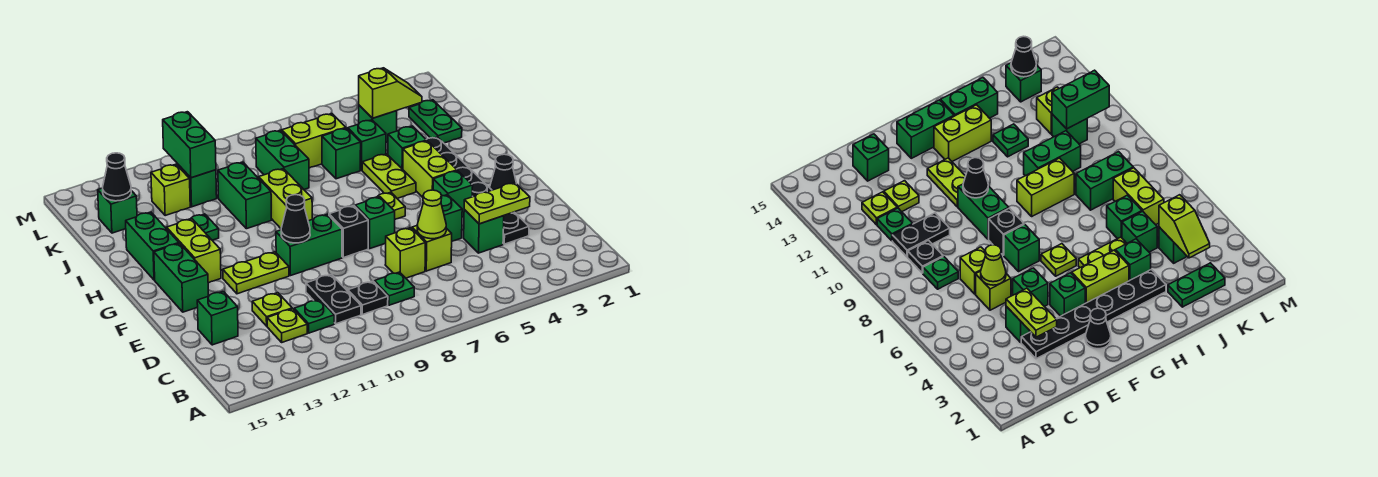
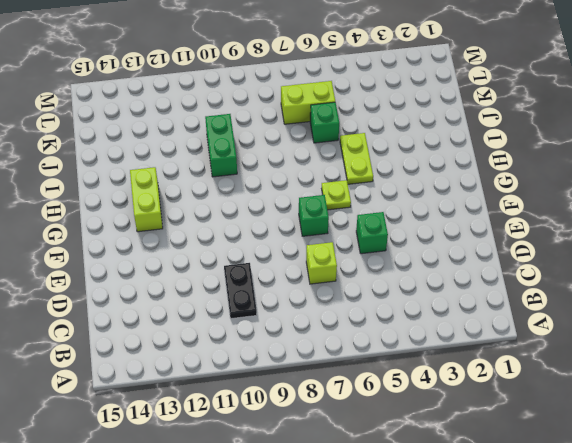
none -> green 1x1 plate [374,272,414,305]
none -> black 1x1 plate [348,281,388,315]
none -> green 1x1 plate [294,300,334,333]
none -> lime 1x1 plate [267,309,307,342]

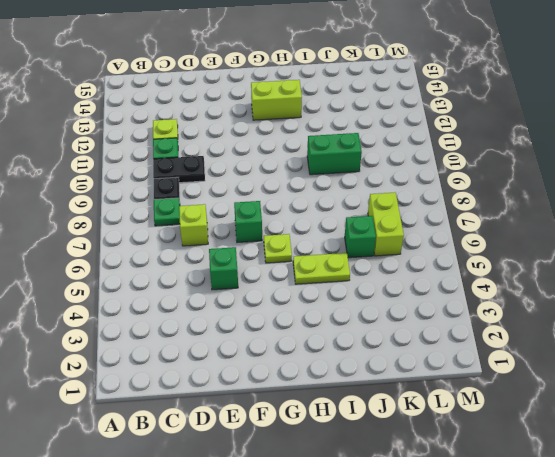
none -> black 1x6 plate [426,137,529,244]
none -> green 1x1 brick [464,210,504,253]
none -> lime 1x1 brick [412,226,452,271]
none -> lime 1x1 plate [252,293,292,326]

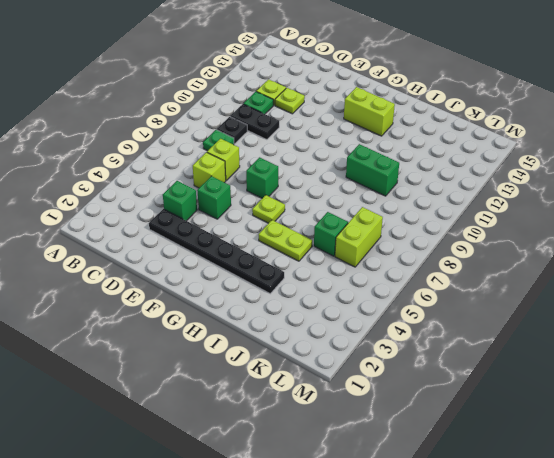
none -> green 1x1 brick [197,291,238,345]
none -> black 1x1 cone [490,154,517,190]
none -> green 1x1 brick [433,171,473,217]
none -> black 1x1 brick [329,206,368,258]

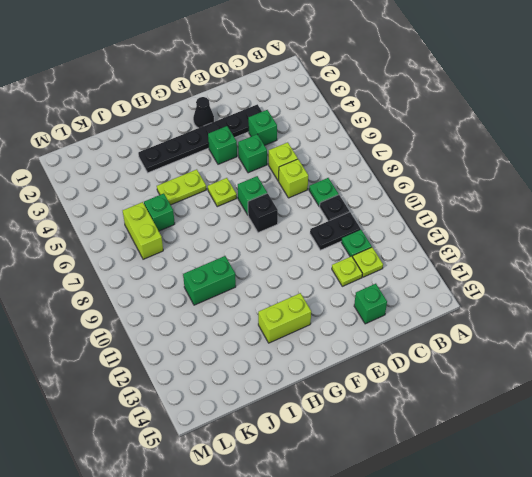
none -> green 1x2 brick [276,214,342,276]
none -> lime 1x2 plate [223,252,289,294]
none -> green 1x2 brick [154,243,208,312]
none -> lime 1x2 brick [403,141,457,197]

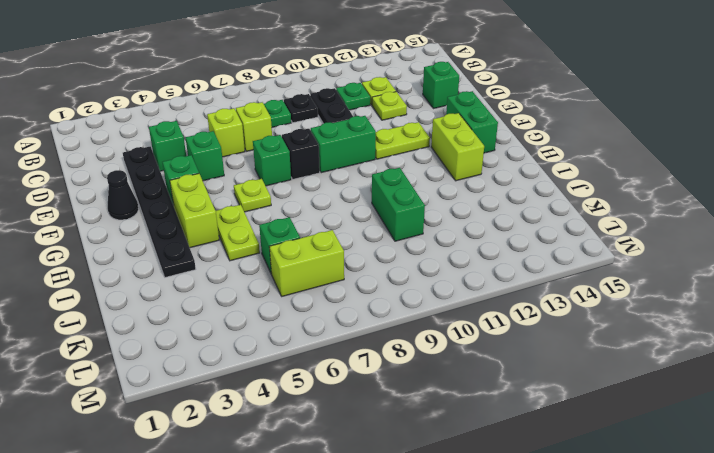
none -> lime 1x2 brick [259,169,312,228]
none -> green 1x2 brick [126,212,179,280]
none -> green 1x1 brick [388,126,427,169]
none -> green 1x1 plate [188,214,219,240]

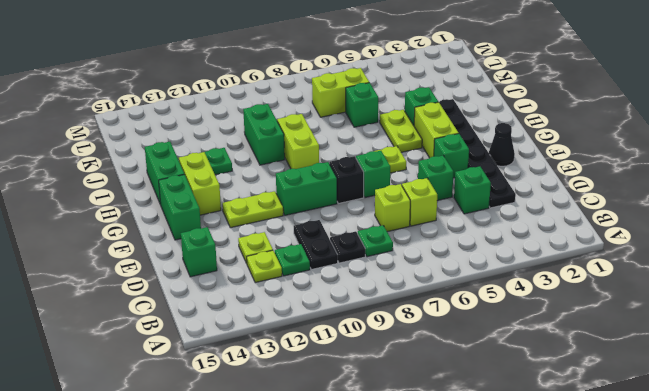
none -> green 1x2 plate [409,100,462,143]
none -> green 1x1 brick [348,120,386,170]
none -> green 1x2 brick [256,130,309,189]
none -> green 1x1 brick [359,105,397,143]

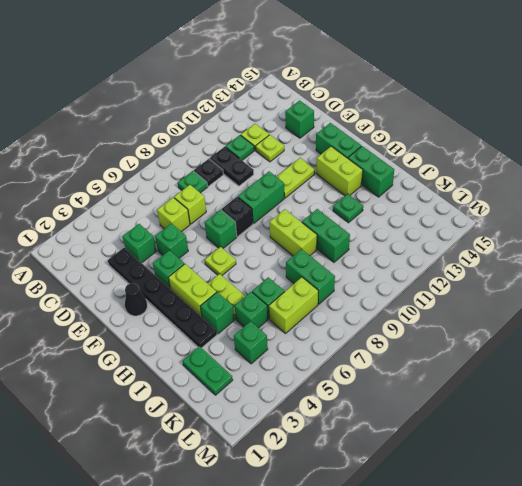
none -> green 1x1 brick [177,164,217,207]
none -> lime 1x1 brick [151,164,190,215]
none -> green 1x1 brick [98,188,137,233]
none -> lime 1x2 plate [464,183,530,224]

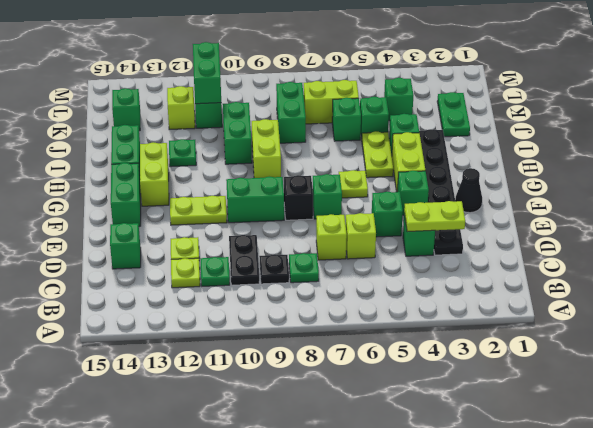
none -> lime 1x1 cone [417,190,446,239]
none -> black 1x1 cone [281,195,310,243]
none -> lime 1x2 slope [359,68,422,118]
none -> black 1x1 cone [103,153,131,201]

